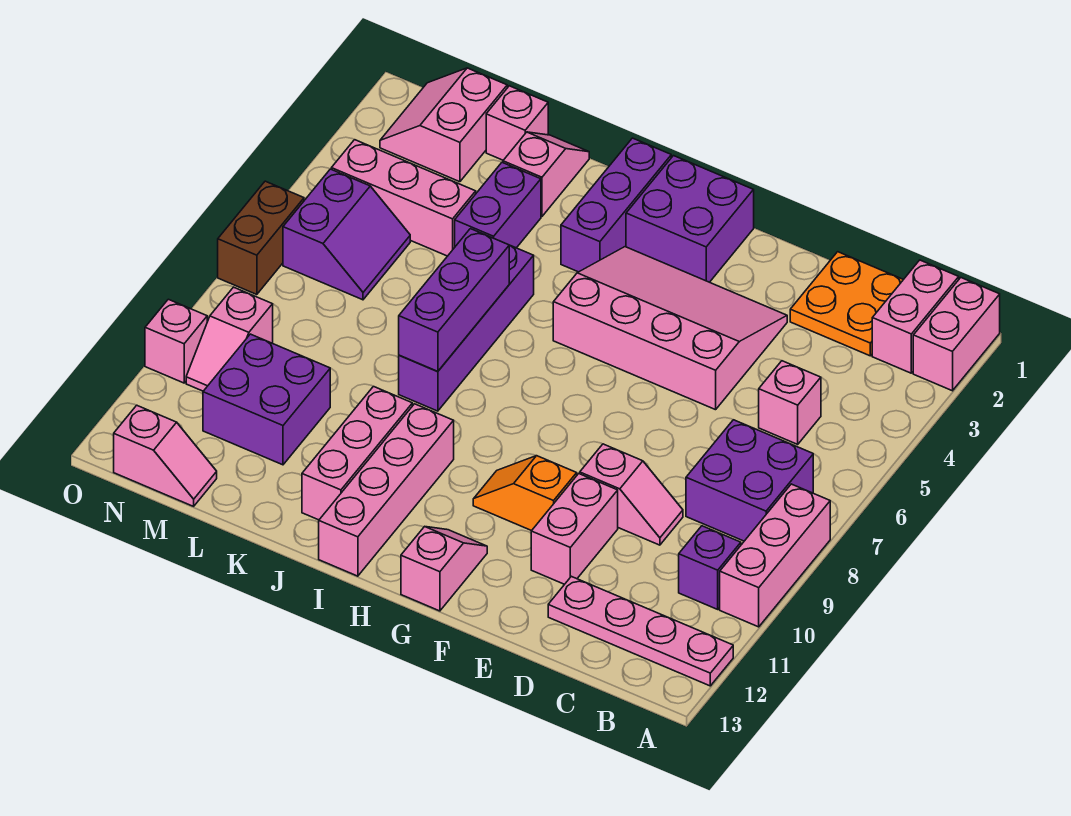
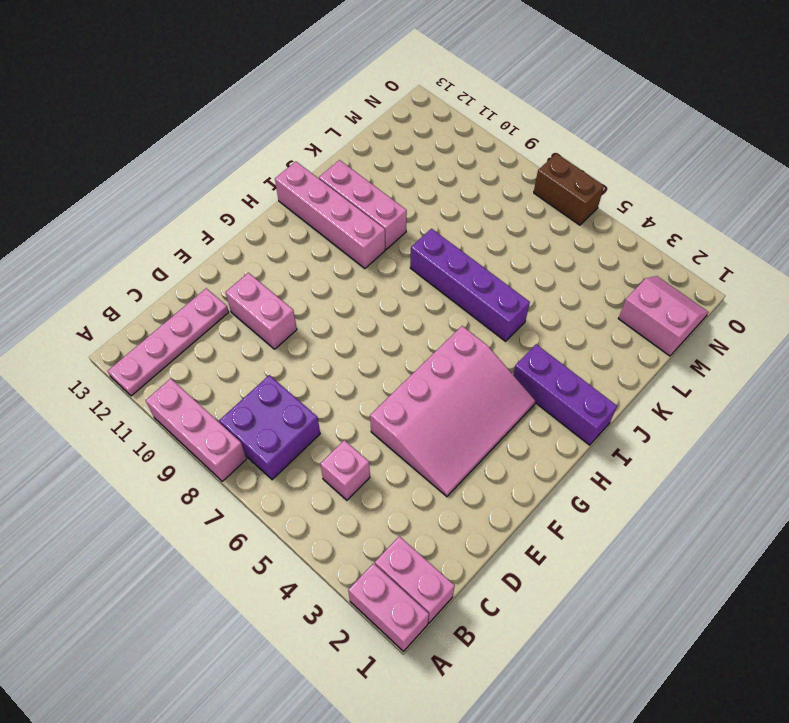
none -> purple 1x1 brick [679,526,741,609]
none -> orange 2x2 plate [790,252,903,356]
none -> pink 1x2 slope [580,444,683,545]
none -> orange 1x2 slope [473,456,577,531]

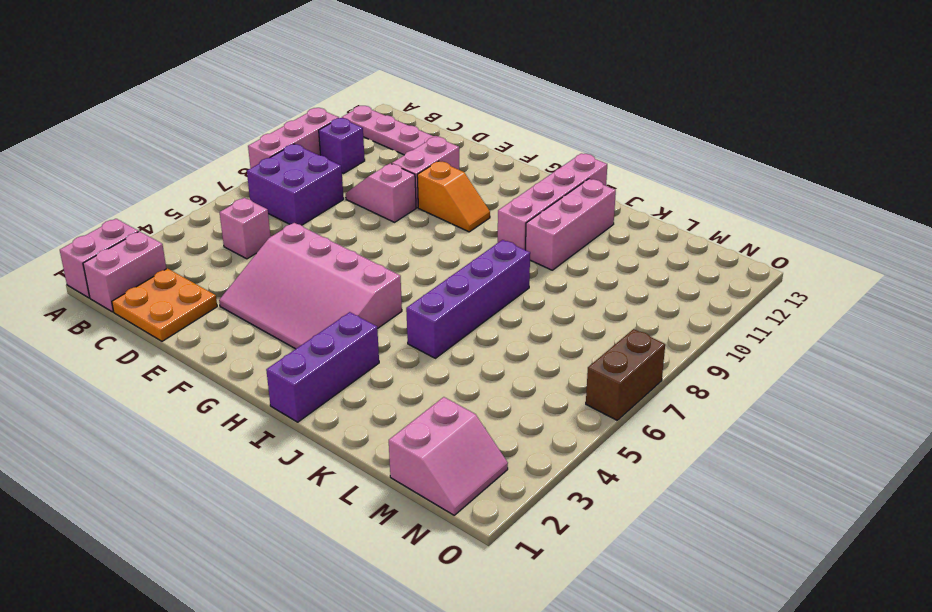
none -> purple 2x2 brick [626,156,754,282]
none -> pink 1x2 slope [401,526,487,611]
none -> pink 1x2 slope [503,132,589,216]
none -> purple 1x2 brick [455,163,541,248]

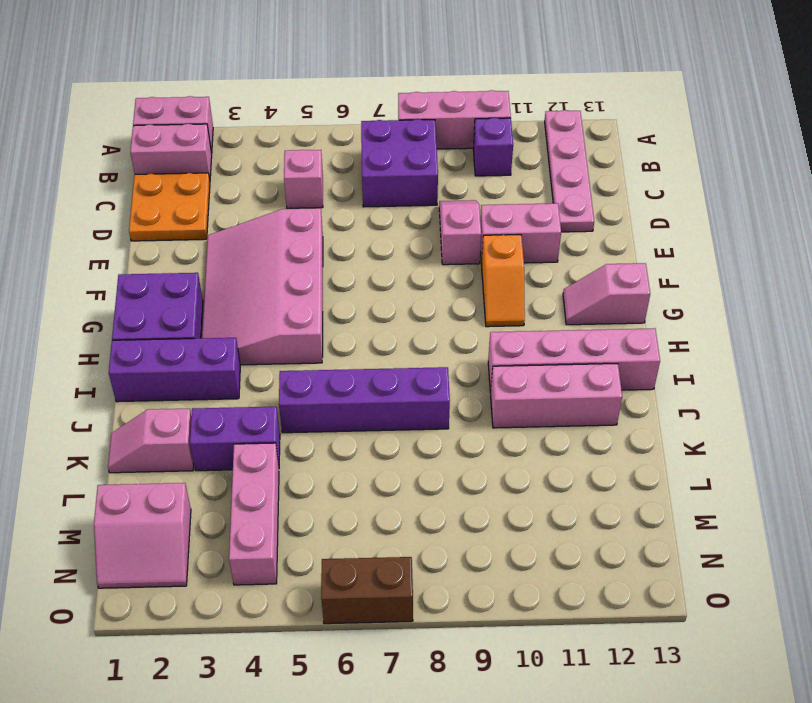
none -> pink 1x1 brick [486,86,548,160]
none -> purple 2x2 brick [203,334,330,465]
none -> purple 2x2 slope [283,169,410,300]
none -> pink 1x2 slope [114,405,217,506]

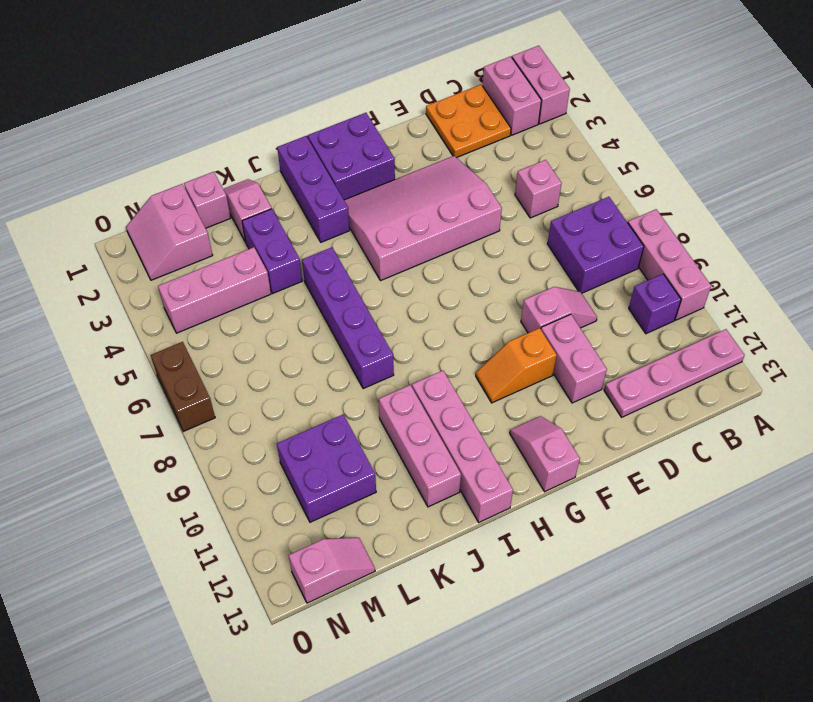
none -> purple 2x2 slope [283,169,410,300]
none -> pink 1x2 slope [186,287,273,391]
none -> pink 1x1 brick [145,299,207,383]
none -> purple 1x3 brick [399,229,509,372]

